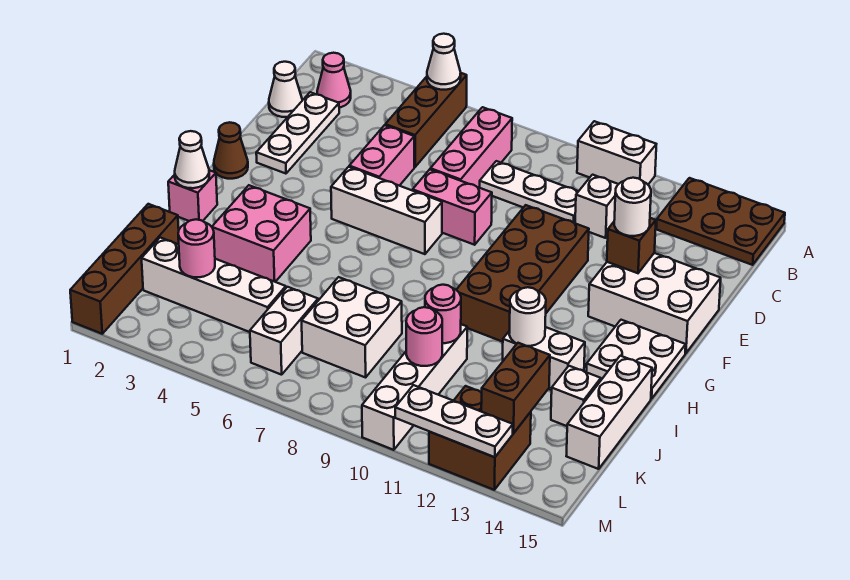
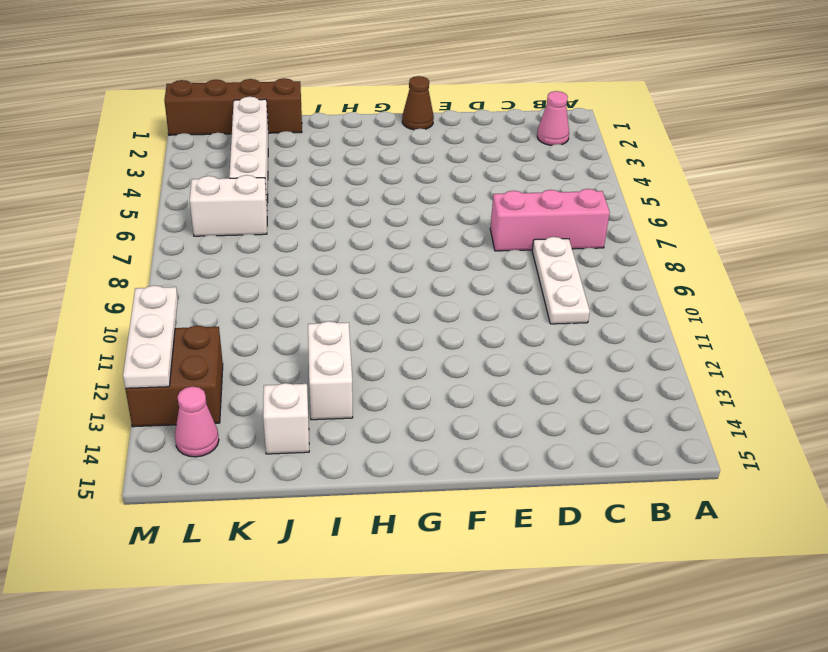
pink 1x1 cone [175,386,219,457] -> none
none -> brown 1x3 brick [385,73,467,167]
none -> white 1x2 brick [577,121,656,184]
none -> brown 2x3 plate [656,178,785,265]
none -> white 1x1 cone [269,62,302,117]

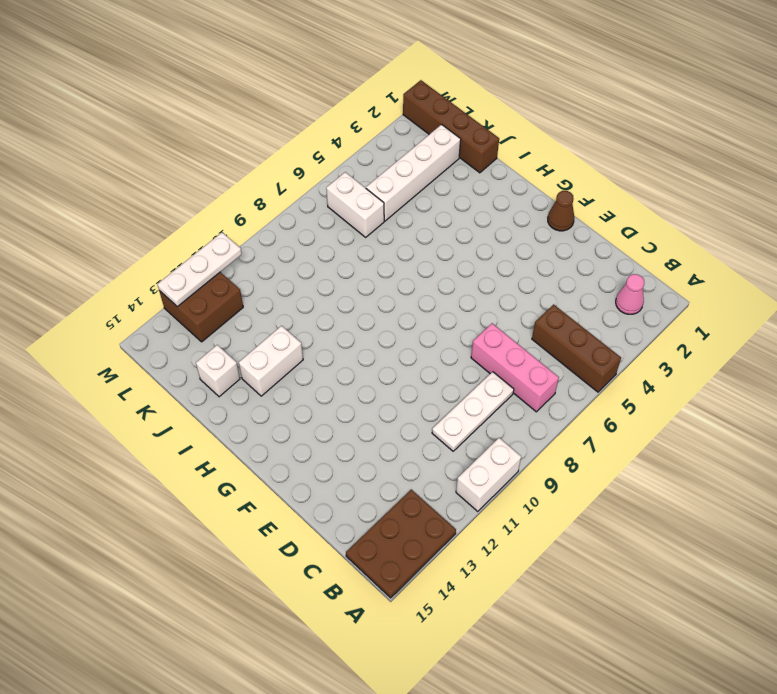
none -> white 1x1 cone [269,62,302,117]
none -> white 1x3 plate [256,92,339,174]
none -> white 1x1 brick [575,175,618,238]
none -> pink 1x2 brick [349,125,414,186]

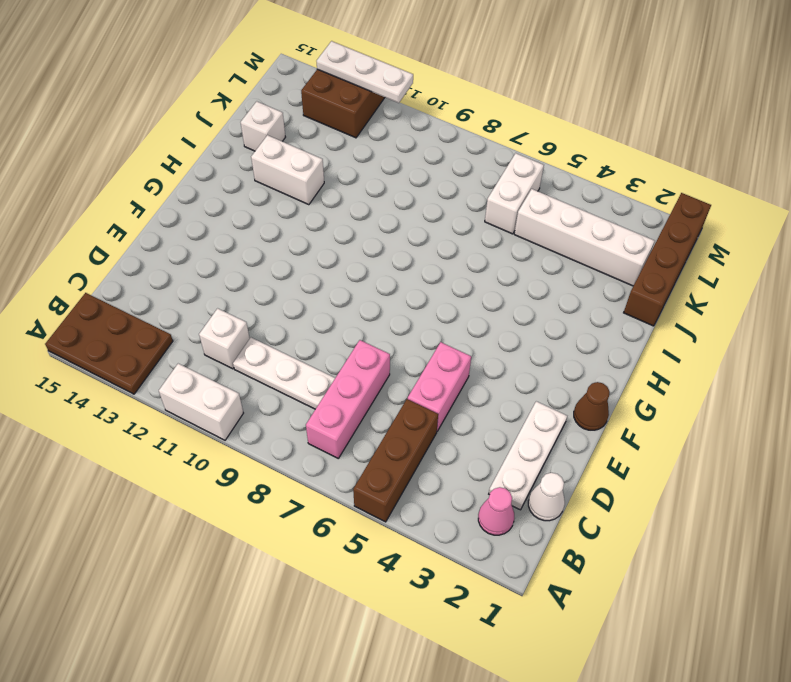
none -> pink 1x2 brick [413,169,492,245]
none -> brown 2x4 brick [456,205,589,342]
none -> white 2x3 brick [588,253,721,353]
none -> white 1x3 brick [331,167,442,254]

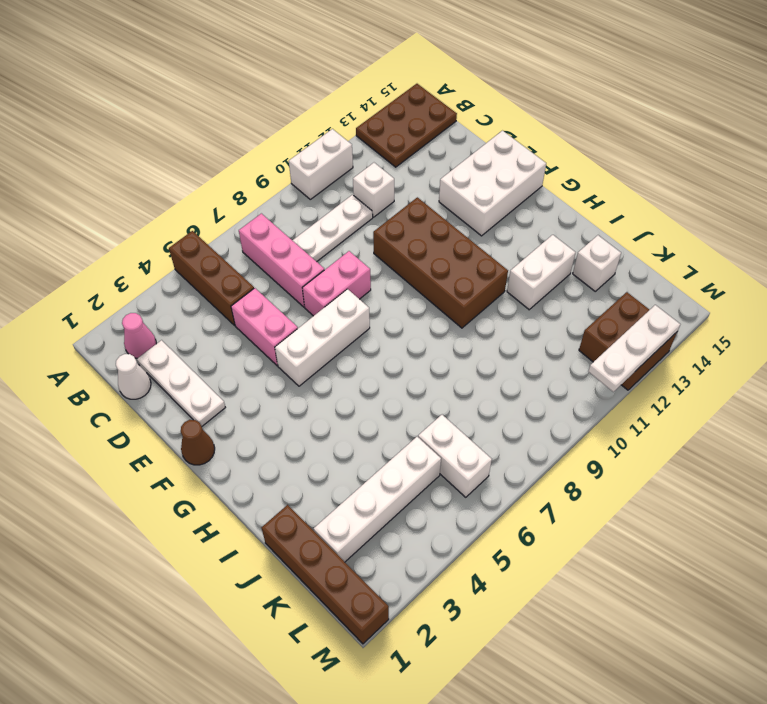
none -> white 2x2 plate [586,320,686,399]
none -> pink 1x1 brick [168,170,217,221]
none -> pink 2x2 brick [212,185,311,282]
none -> white 1x3 brick [567,356,652,469]

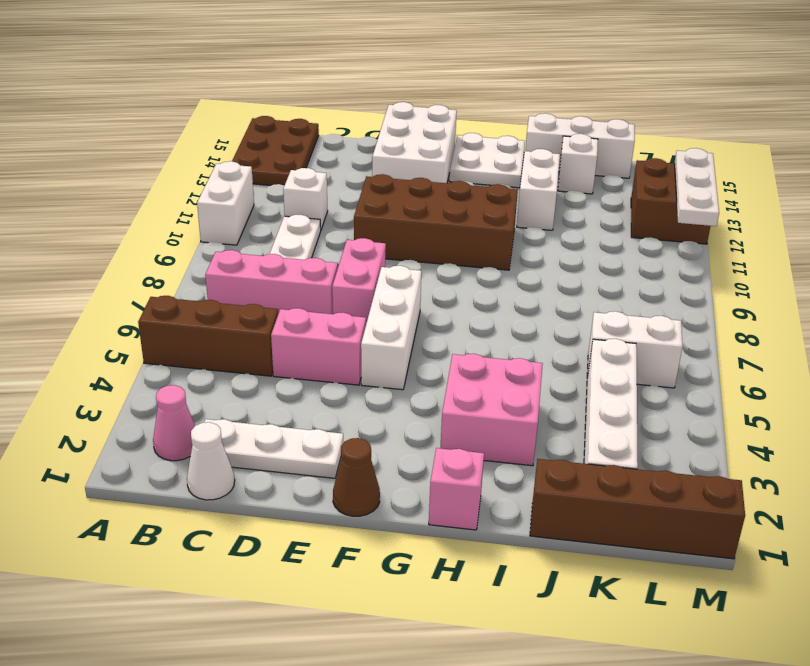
none -> white 2x2 brick [302,277,402,377]
none -> white 1x4 brick [362,324,467,450]
none -> white 1x1 cone [427,34,461,90]
none -> brown 1x1 brick [607,218,656,273]

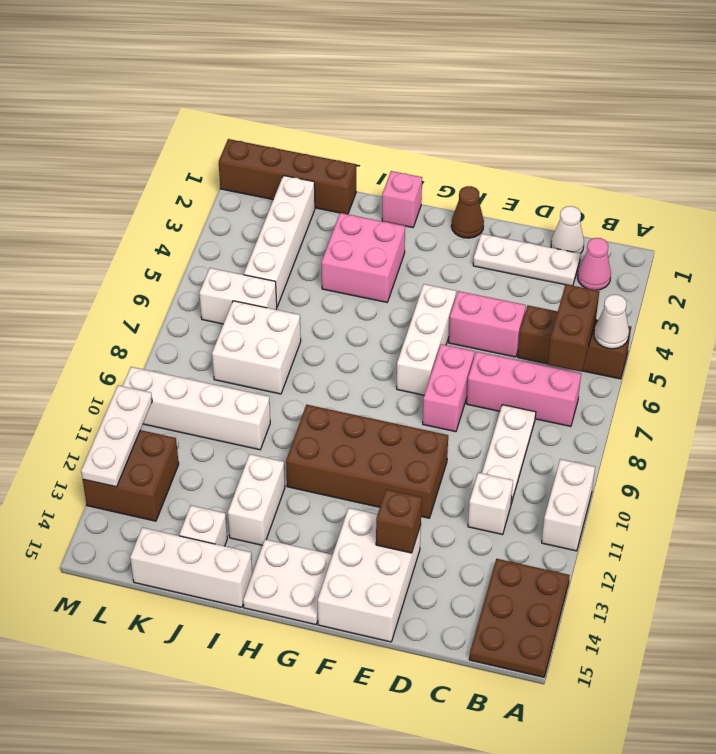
brown 1x2 brick [548,284,599,372] -> brown 1x2 brick turned to [481,343,550,433]
none -> white 1x1 cone [175,131,209,188]
none -> white 1x1 round brick [509,287,546,346]
none -> pink 1x1 round brick [425,285,461,343]
none -> pink 1x1 round brick [178,219,215,277]

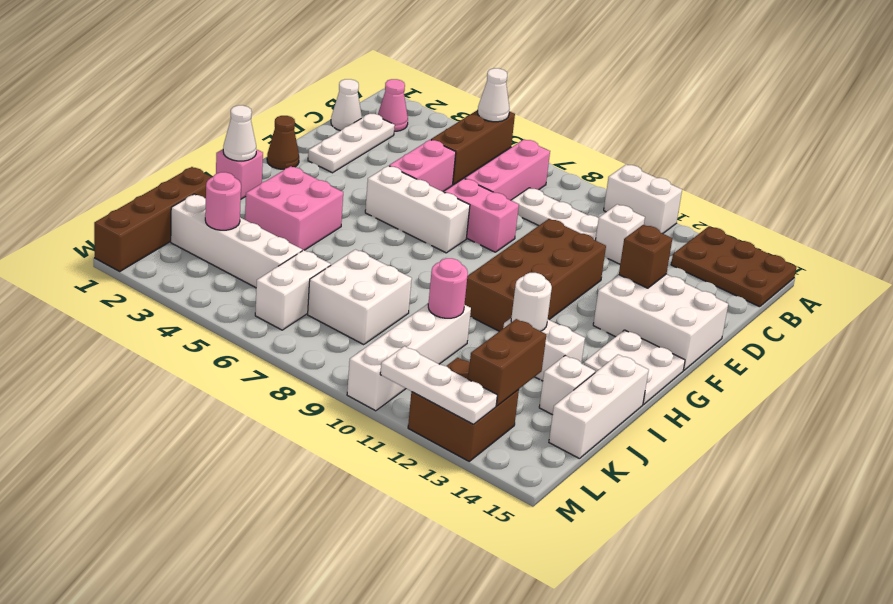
none -> pink 1x1 round brick [406,307,442,366]
none -> white 1x1 round brick [614,178,651,236]

